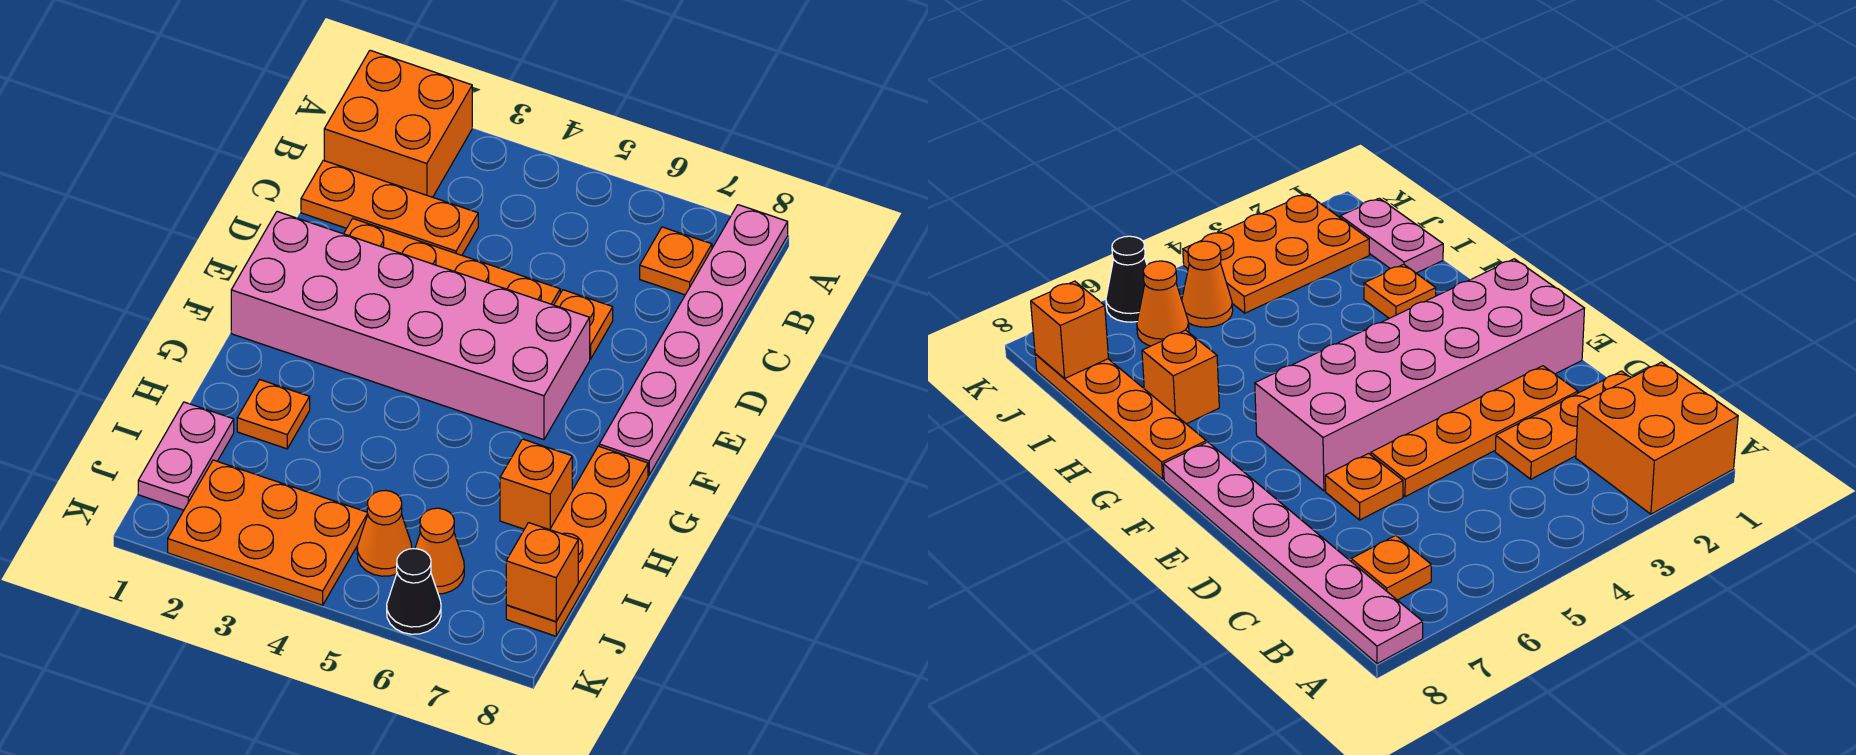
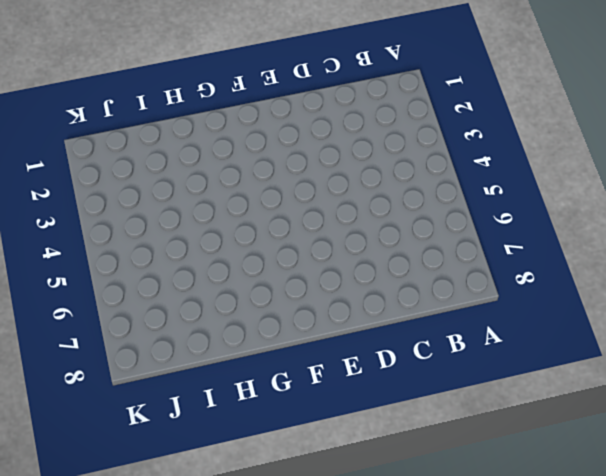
none -> orange 2x2 brick [324,50,472,197]
none -> pink 1x6 plate [599,205,788,475]
none -> orange 1x1 plate [640,227,712,295]

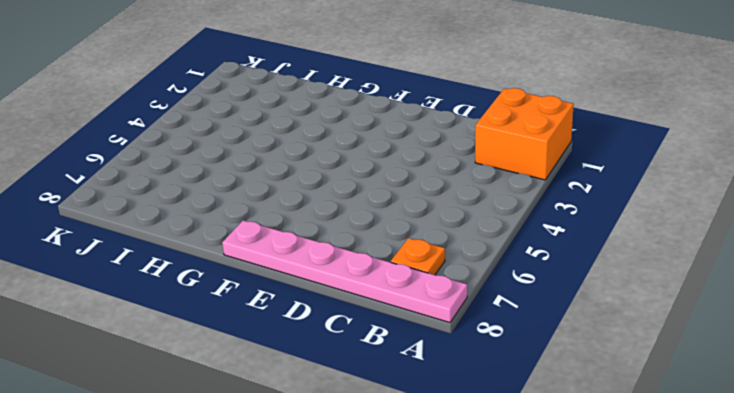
none -> orange 1x3 plate [301,160,478,255]
none -> orange 1x4 plate [344,219,560,305]
none -> orange 1x1 plate [554,290,613,359]

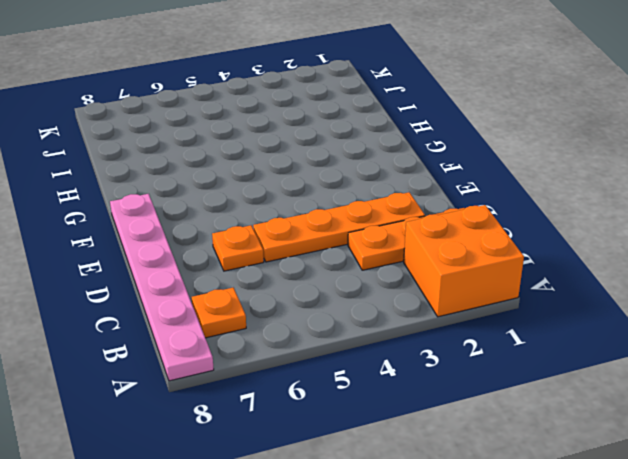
none -> pink 2x6 brick [231,212,590,440]
none -> orange 1x4 plate [506,446,648,636]
none -> orange 1x1 plate [237,380,310,449]

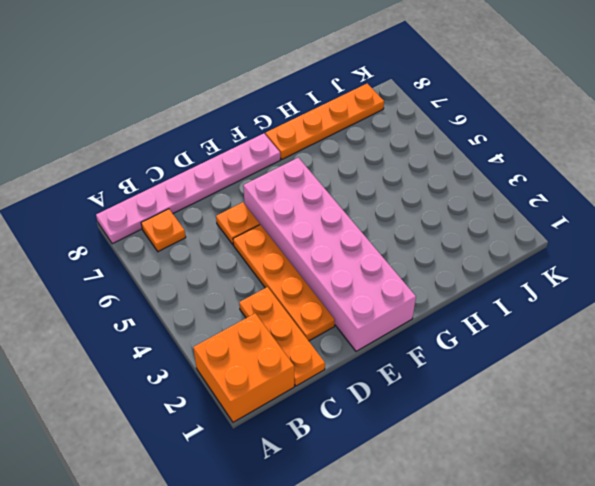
none -> orange 1x1 plate [237,380,310,449]
none -> orange 1x1 brick [500,439,572,530]
none -> pink 1x2 plate [138,402,234,510]

